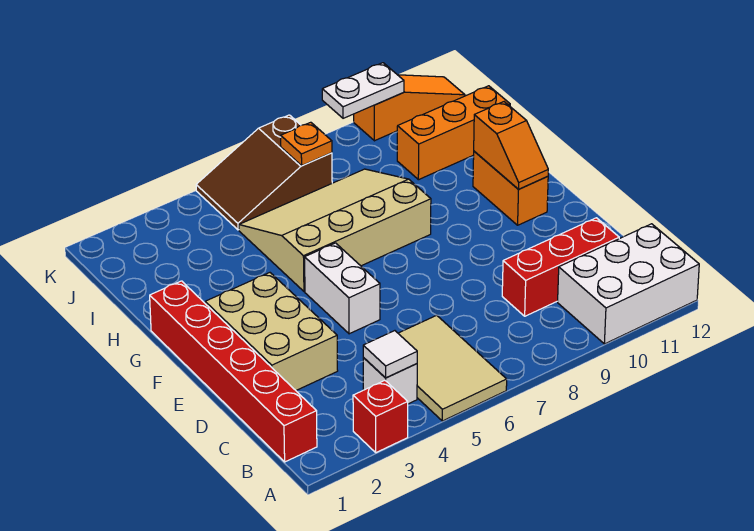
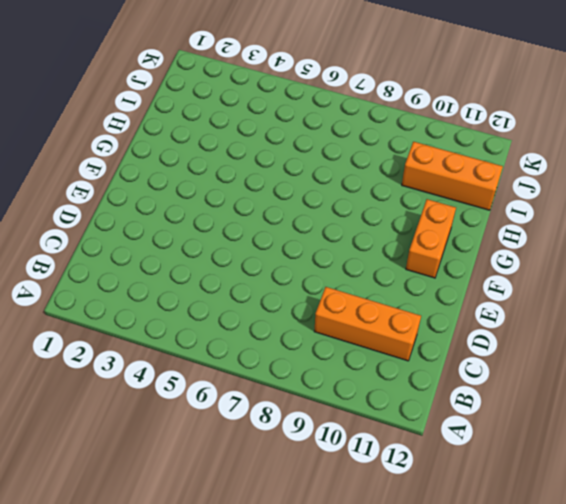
orange 1x3 brick [314,287,421,361] -> red 1x3 brick [502,218,619,316]
none -> red 1x1 brick [353,381,408,453]
none -> tan 2x3 tile [398,315,507,421]
none -> white 2x3 brick [558,224,699,344]

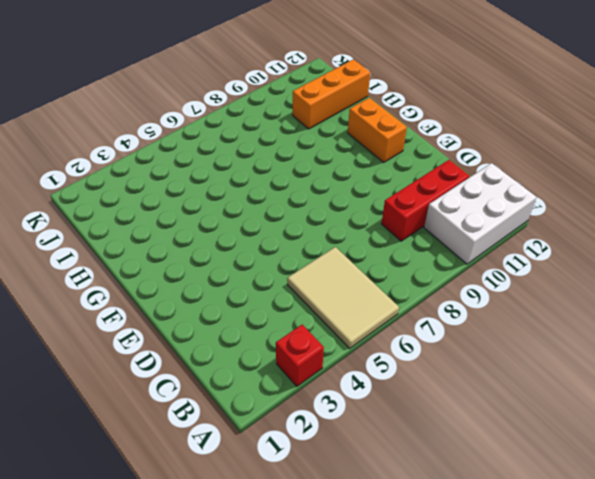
none -> red 1x6 brick [150,281,317,462]
none -> white 1x1 brick [363,358,417,404]
none -> tan 2x3 brick [205,273,338,390]

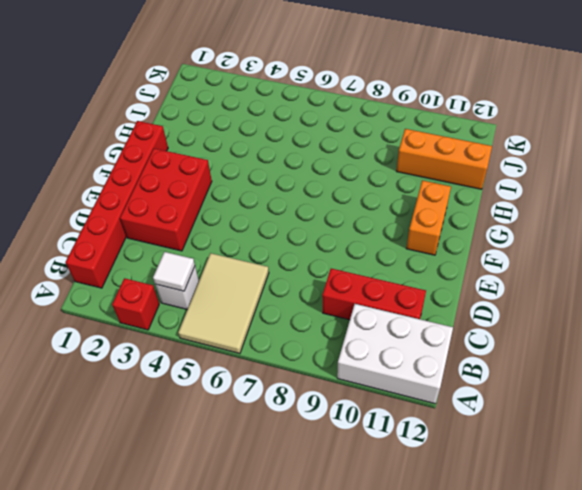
red 2x3 brick [120,149,212,251] -> tan 2x3 brick [205,273,338,390]
none -> white 1x2 brick [305,243,380,334]
none -> tan 3x4 slope [239,169,431,291]
none -> brown 2x3 slope [196,115,332,230]

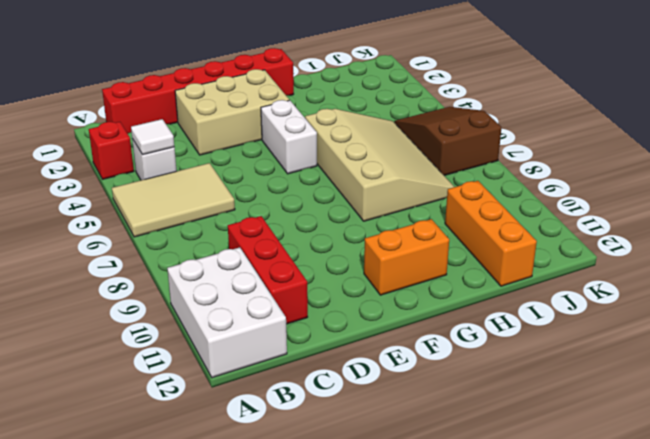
white 1x2 brick [261,100,317,174] -> white 1x2 brick turned to [305,243,380,334]
none -> orange 1x3 slope [354,75,465,141]
none -> orange 1x2 slope [474,102,548,189]
none -> orange 1x1 plate [281,122,332,166]

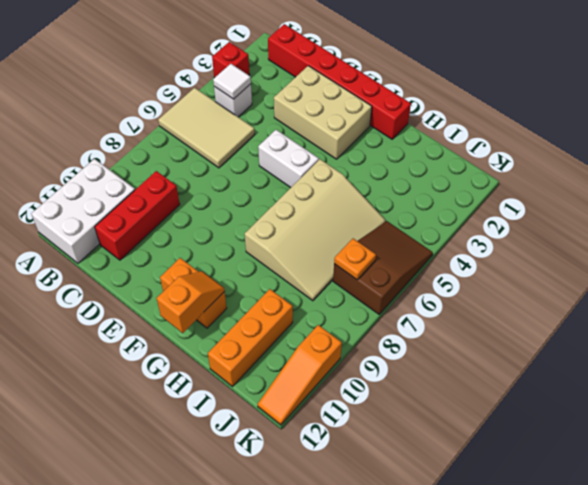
orange 1x2 slope [157,271,225,333] -> orange 1x2 slope turned to [474,102,548,189]
none -> white 1x2 plate [322,63,404,118]

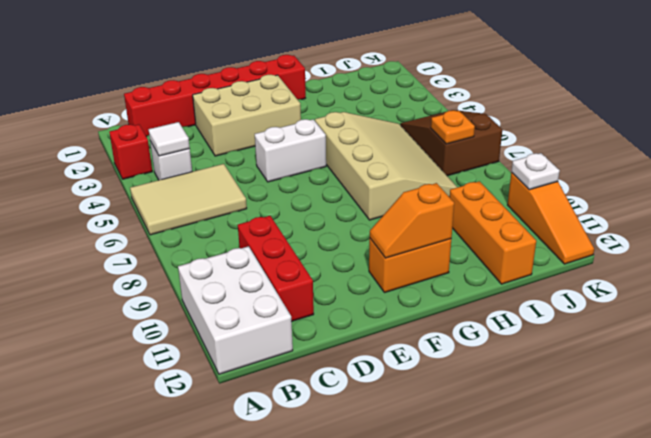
white 1x1 plate [511,153,560,190] -> white 1x2 plate [322,63,404,118]

